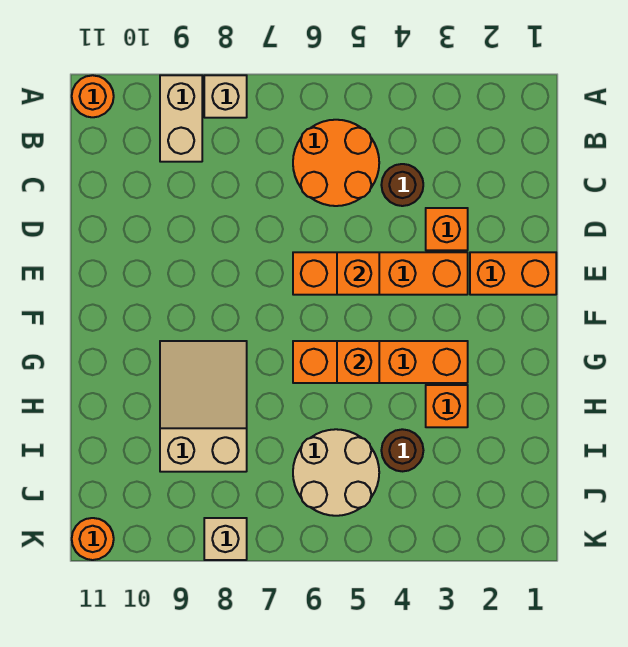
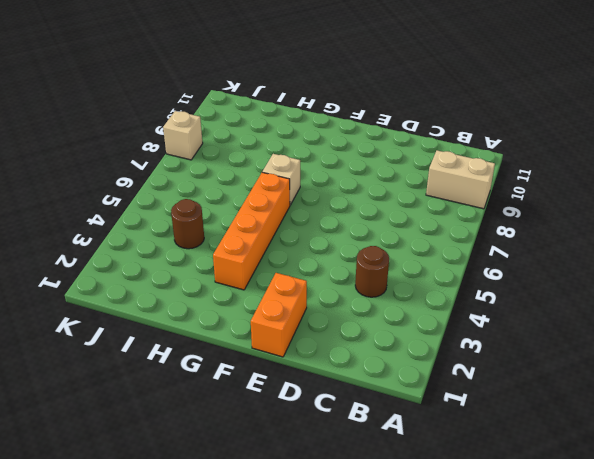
tan 1x1 brick [262,154,300,205] -> tan 1x1 brick moved to [204,75,247,118]
none -> orange 1x1 round brick [72,75,114,117]
none -> orange 2x2 round brick [293,120,379,206]
none -> orange 1x1 brick [426,208,468,250]

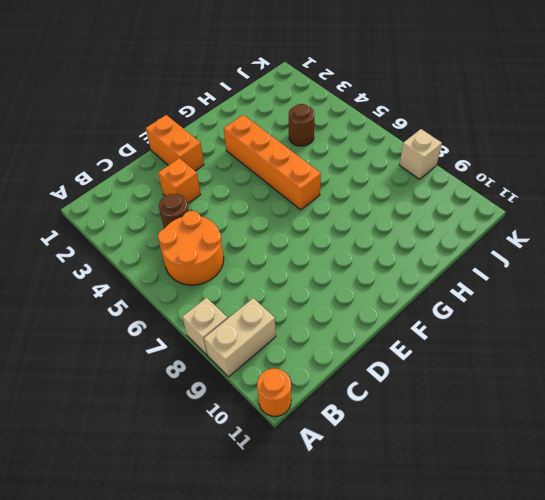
none -> orange 1x4 brick [293,252,468,295]
none -> tan 2x3 slope [160,341,247,472]
none -> orange 1x1 brick [426,385,468,427]

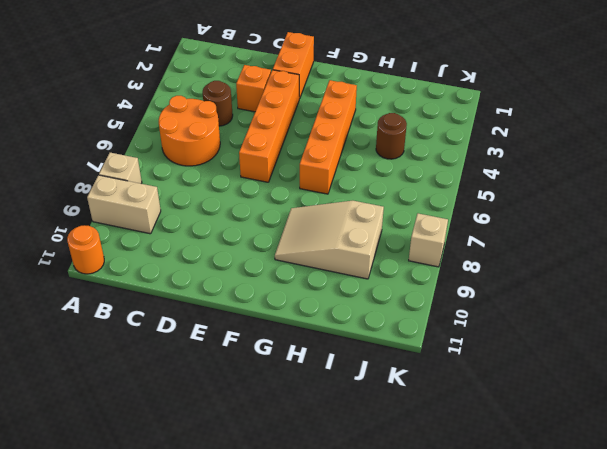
none -> orange 1x1 brick [426,385,468,427]
none -> tan 2x2 round brick [293,429,379,516]
none -> orange 1x1 round brick [72,518,114,560]

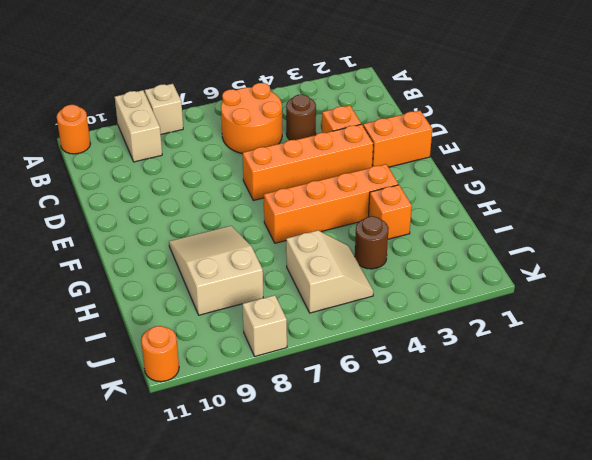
tan 2x2 slope [286,230,373,313] -> tan 2x2 round brick [293,429,379,516]
none -> orange 1x1 brick [337,252,379,295]
none -> orange 1x1 brick [337,341,379,383]

